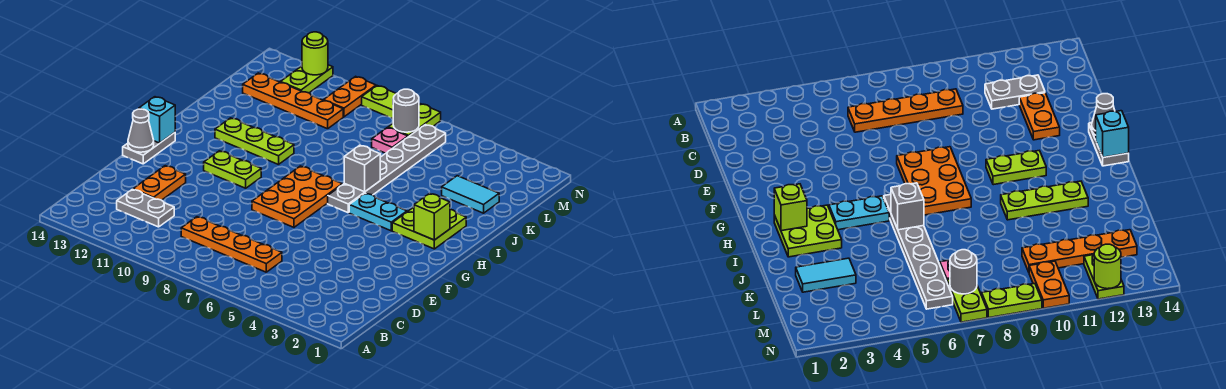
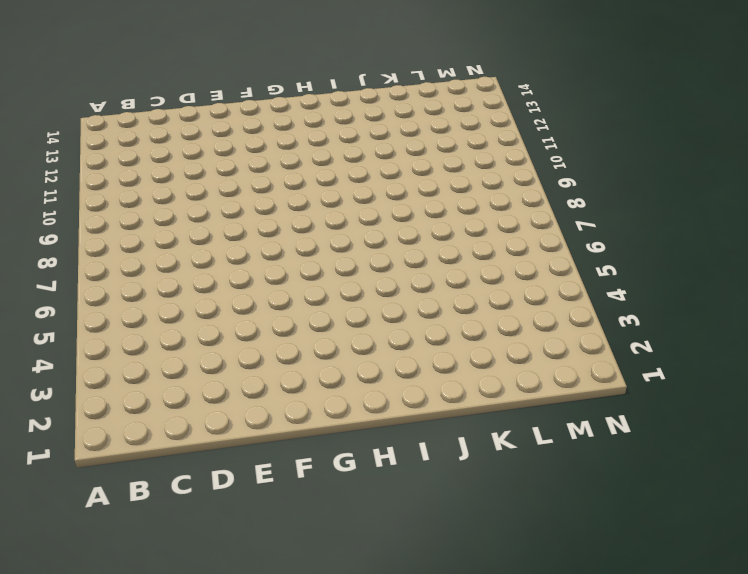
none -> orange 1x4 plate [181,217,282,272]
none -> grey 1x2 plate [117,189,174,227]
none -> orange 1x2 plate [133,166,186,200]

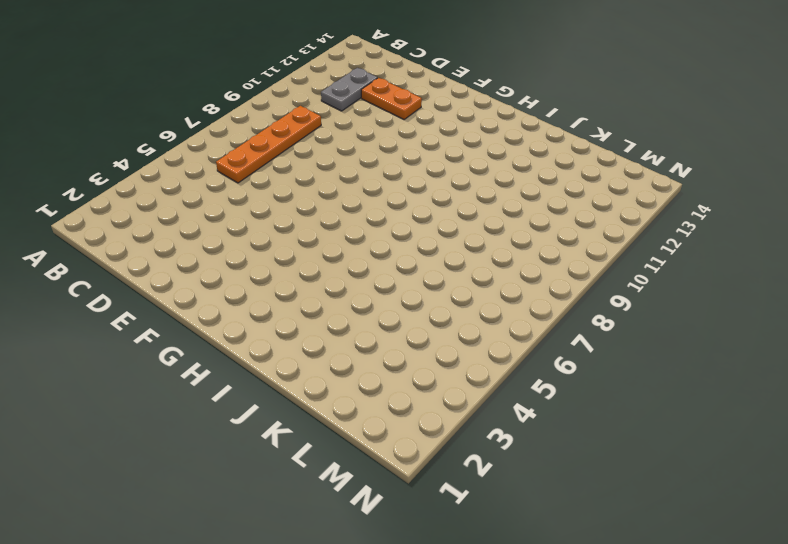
none -> orange 2x3 plate [252,166,342,227]
none -> grey 1x2 plate [123,133,175,164]
none -> lime 1x2 plate [204,151,261,188]

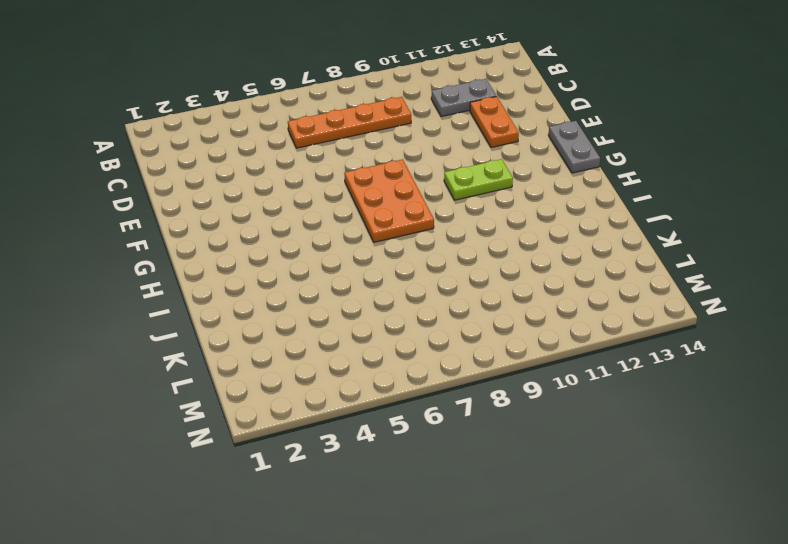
none -> lime 2x2 plate [392,207,466,249]
none -> cyan 1x2 plate [349,193,407,231]
none -> grey 1x6 plate [328,125,446,213]

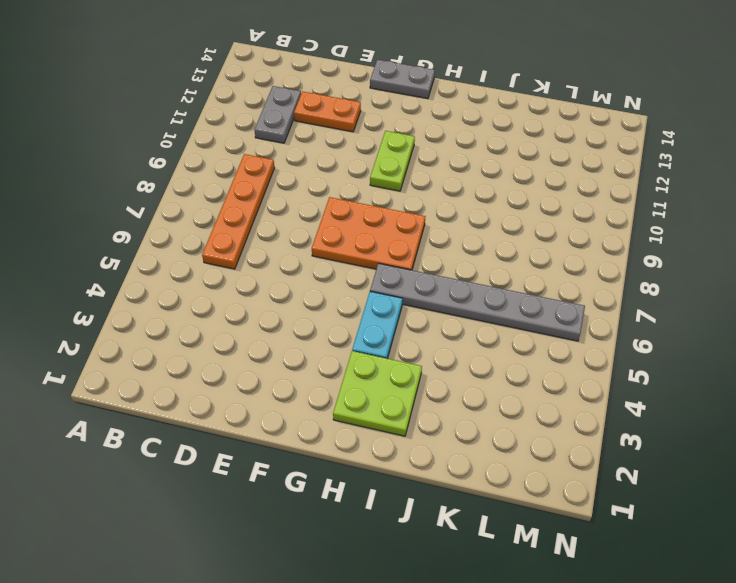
none -> lime 1x3 plate [215,118,294,165]
none -> cyan 1x2 tile [442,176,499,213]
none -> pink 1x1 plate [372,128,408,153]

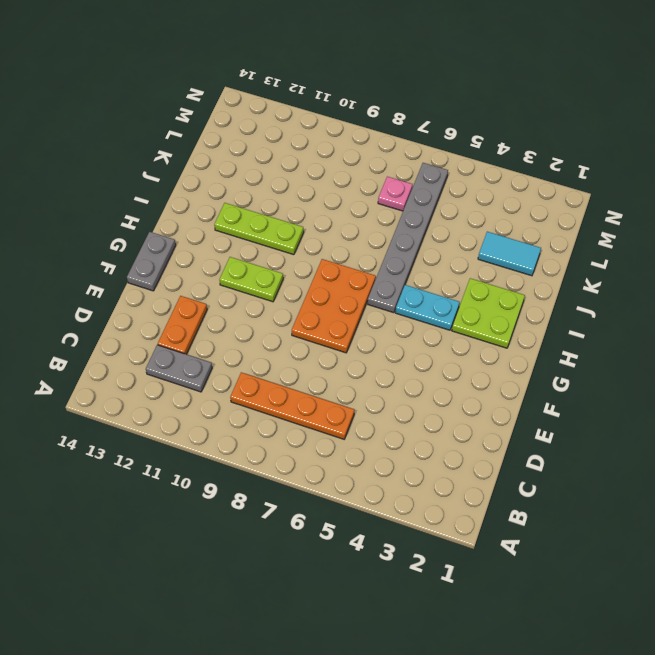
none -> orange 1x4 plate [243,73,343,129]
none -> lime 1x2 plate [388,104,441,137]
none -> orange 1x2 plate [324,76,376,117]

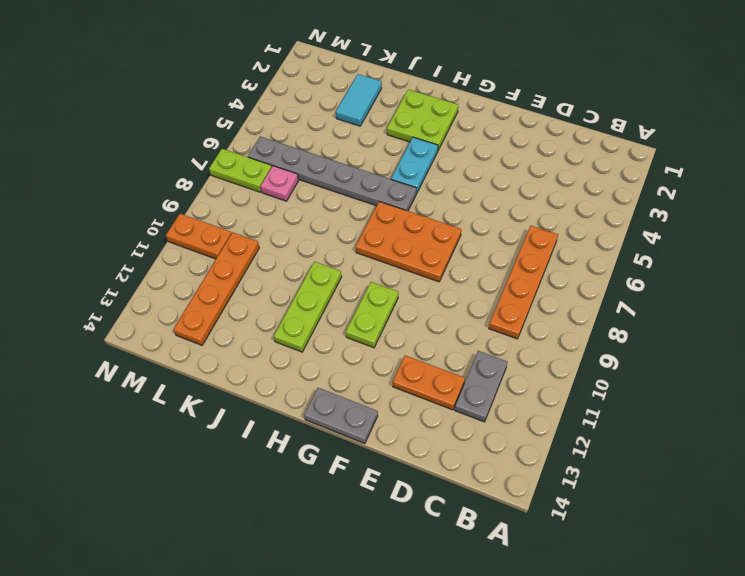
none -> lime 1x2 plate [281,65,333,93]
none -> lime 1x2 plate [362,86,396,119]
none -> grey 1x1 cone [128,109,154,152]

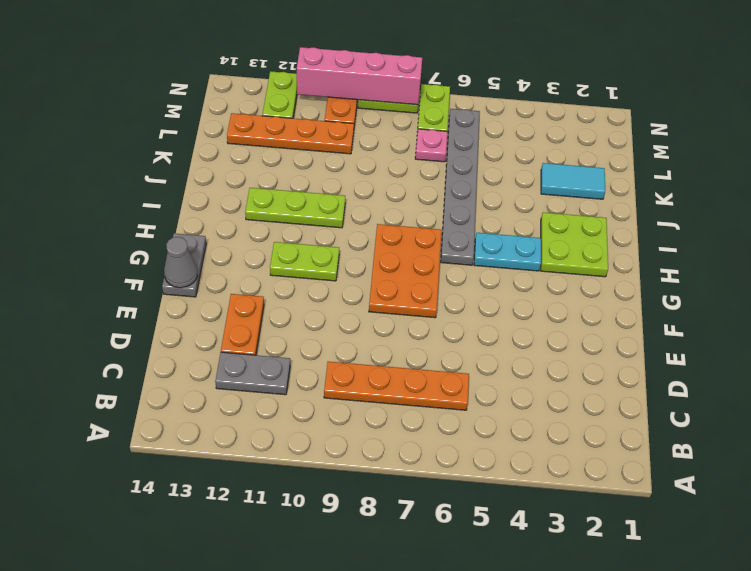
pink 1x4 brick [297,47,422,105] -> none
none -> cyan 1x1 brick [139,97,175,143]
none -> lime 1x1 brick [414,193,450,240]
none -> grey 1x1 brick [344,145,380,192]

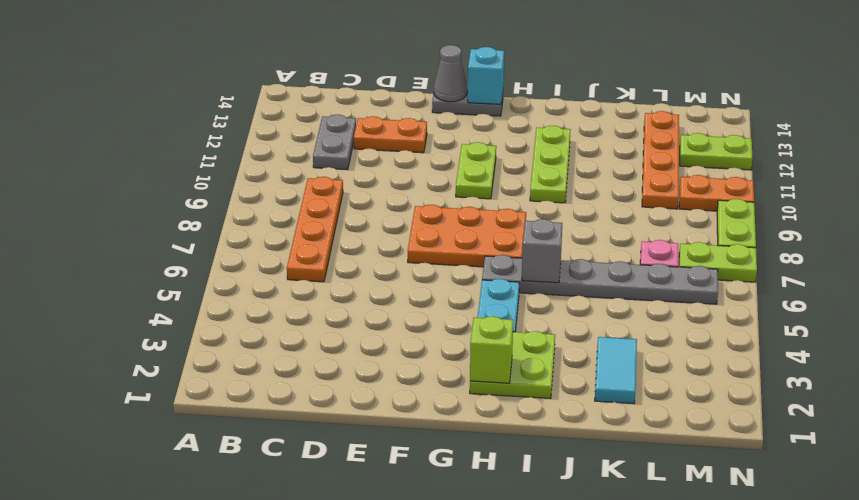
none -> grey 1x1 round brick [393,89,419,132]
none -> lime 1x1 round brick [302,32,328,75]

